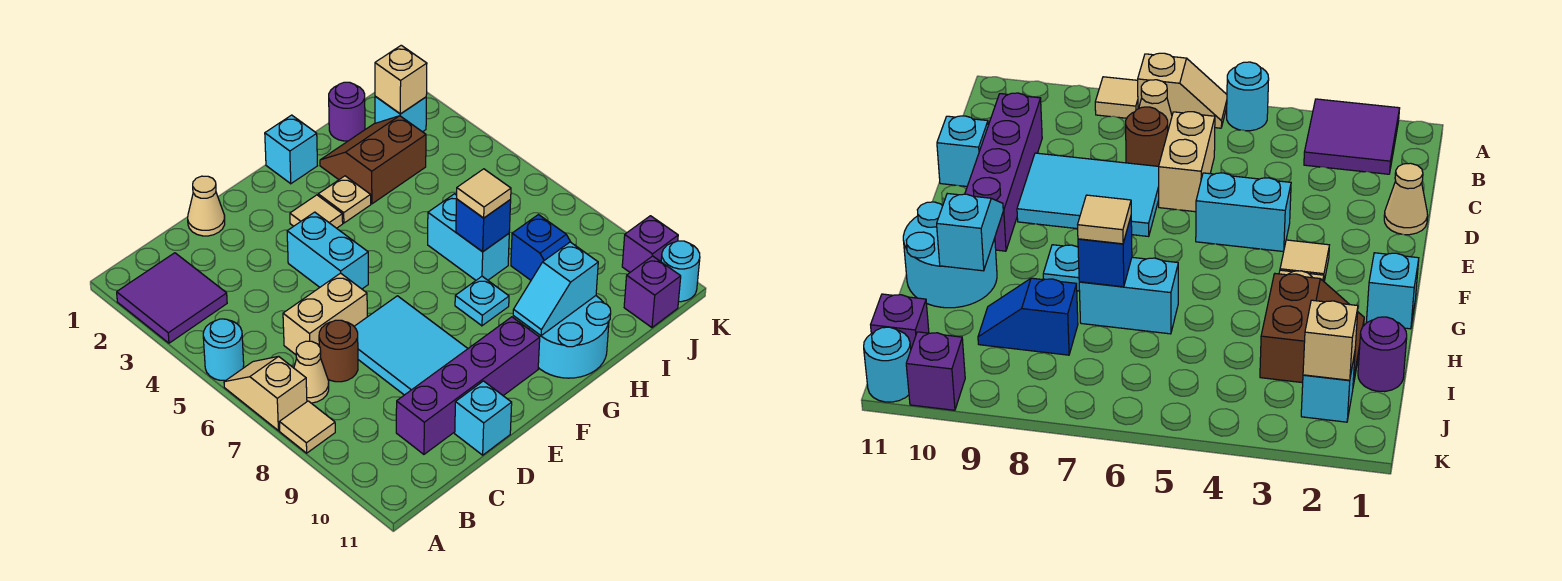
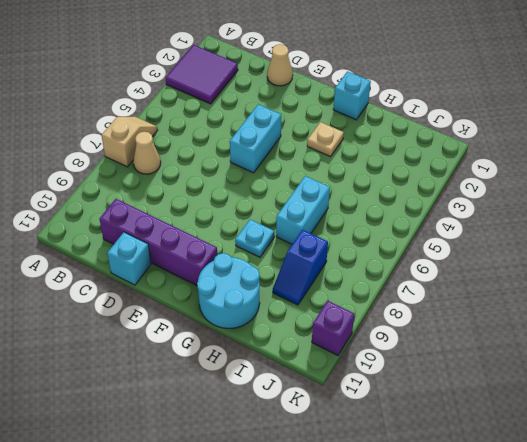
none -> cyan 1x1 round brick [203,319,244,381]
none -> tan 1x1 tile [279,401,335,453]
none -> tan 1x2 brick [283,273,367,355]

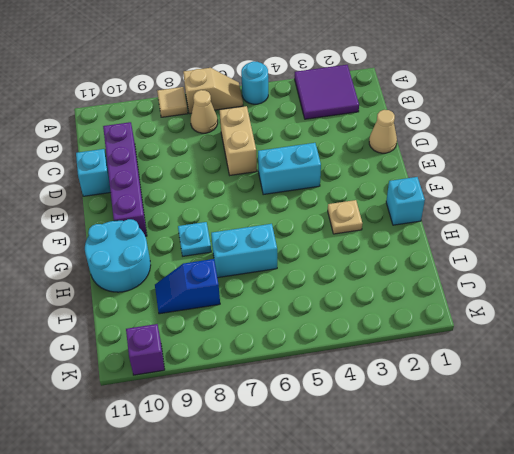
none -> brown 1x1 round brick [319,320,358,382]
none -> cyan 2x3 tile [354,296,468,395]
none -> tan 1x1 tile [290,195,343,228]

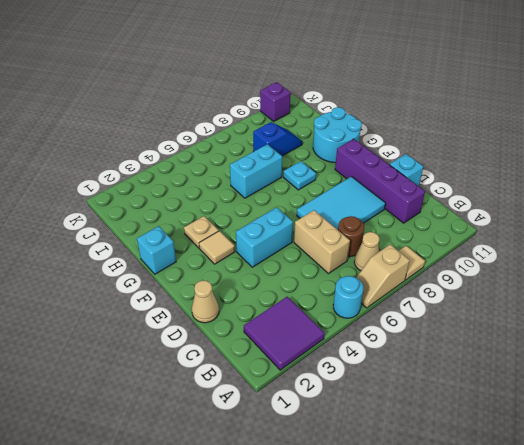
none -> brown 2x2 slope [320,116,426,204]
none -> purple 1x1 round brick [329,82,365,141]
none -> cyan 1x1 brick [375,96,426,132]

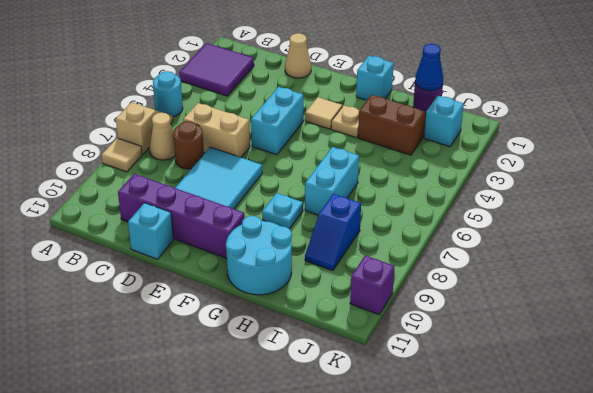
blue 1x1 cone [415,44,443,91] -> none
none -> purple 1x1 brick [624,256,681,327]
none -> cyan 1x1 round brick [661,241,700,302]
none -> cyan 1x2 slope [513,242,598,336]

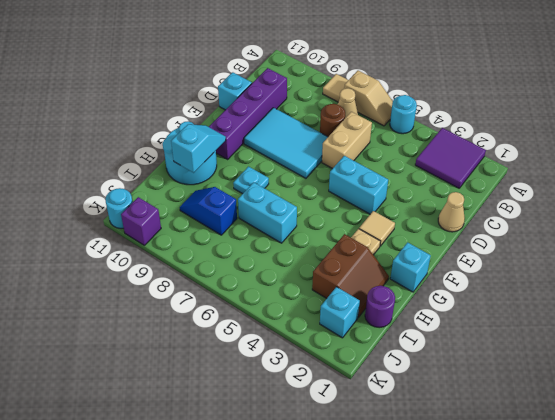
none -> purple 1x1 brick [624,256,681,327]
none -> blue 1x1 brick [456,199,511,252]
none -> tan 1x1 brick [375,45,427,114]

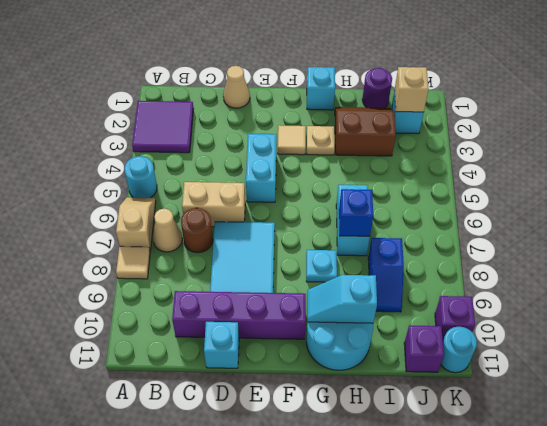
none -> tan 1x1 tile [457,169,511,218]

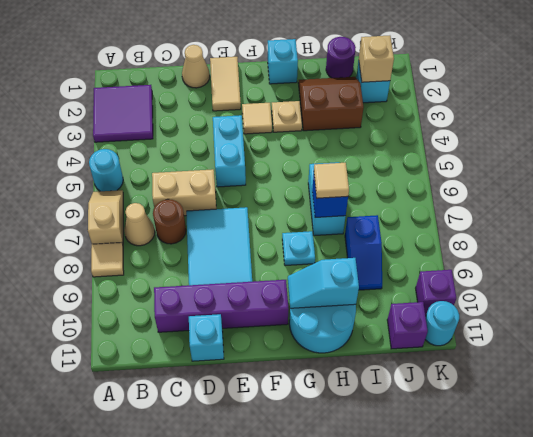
tan 1x2 tile [210,57,241,111] -> none

